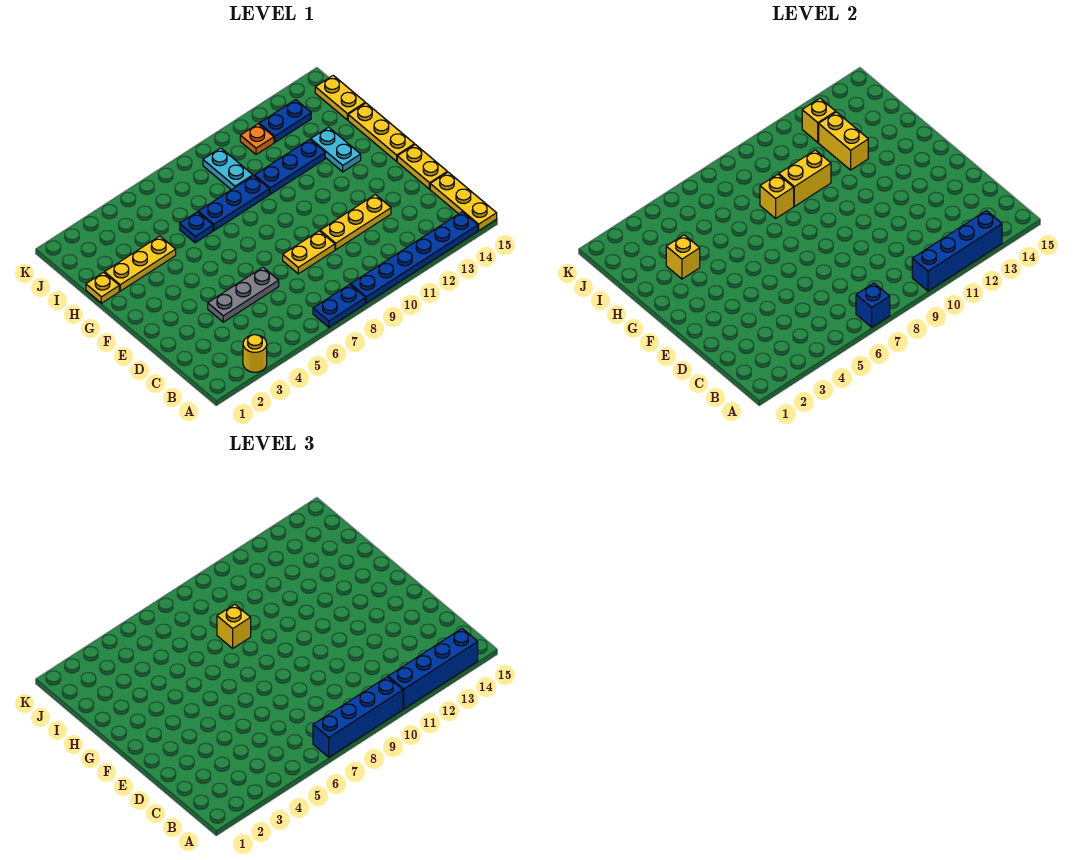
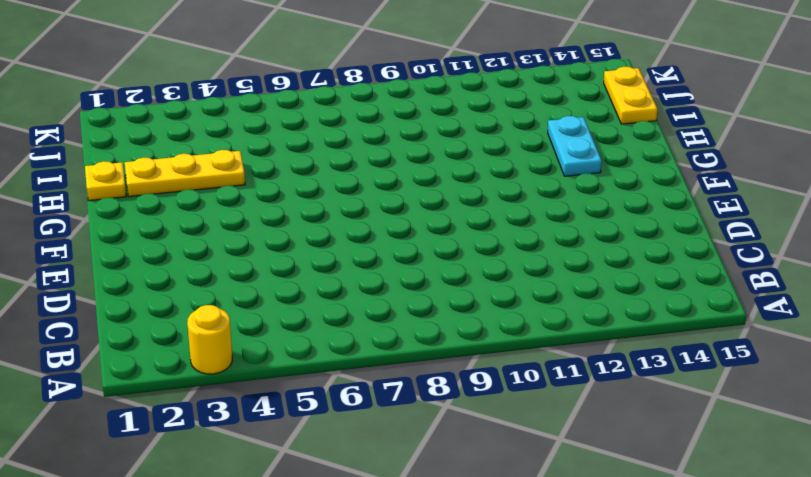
none -> blue 1x2 plate [313,284,365,327]
none -> blue 1x6 plate [351,212,478,303]
none -> yellow 1x3 plate [430,172,497,230]

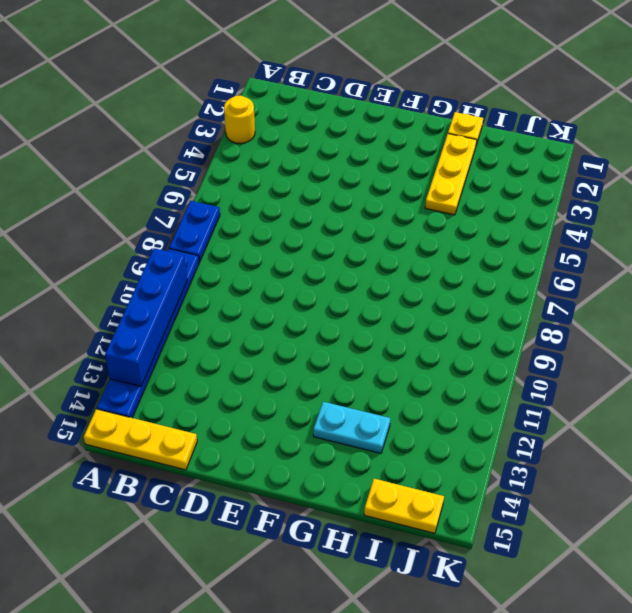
none -> grey 1x3 plate [208,267,279,322]
none -> yellow 1x2 plate [283,231,335,274]
none -> yellow 1x3 plate [320,195,391,249]

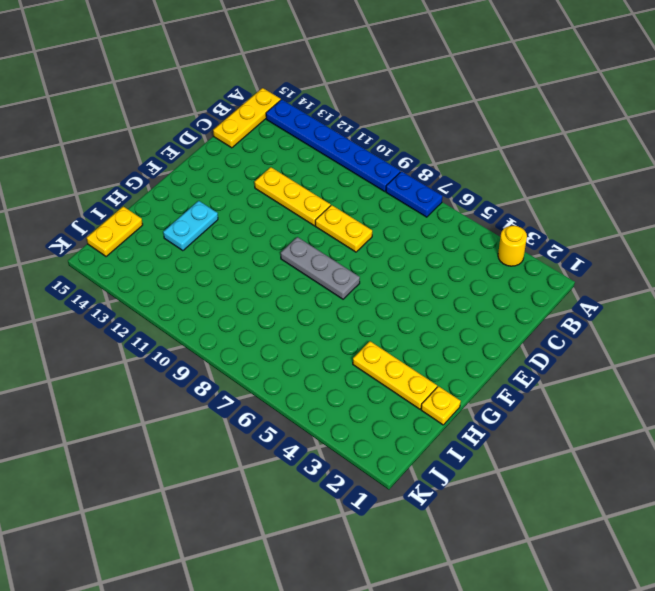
grey 1x3 plate [281,237,360,299] -> grey 1x3 plate moved to [208,267,279,322]
none -> yellow 1x2 plate [397,145,447,189]
none -> yellow 1x3 plate [348,103,415,161]
none -> blue 1x1 plate [180,212,213,243]

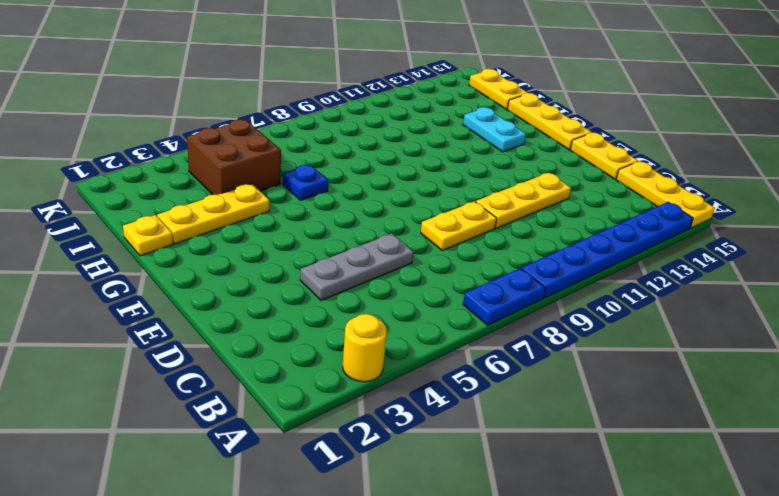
brown 2x2 brick [187,120,281,195] -> none
none -> blue 1x3 plate [198,176,269,231]
none -> blue 1x3 plate [255,139,325,194]
none -> cyan 1x2 plate [203,148,253,190]

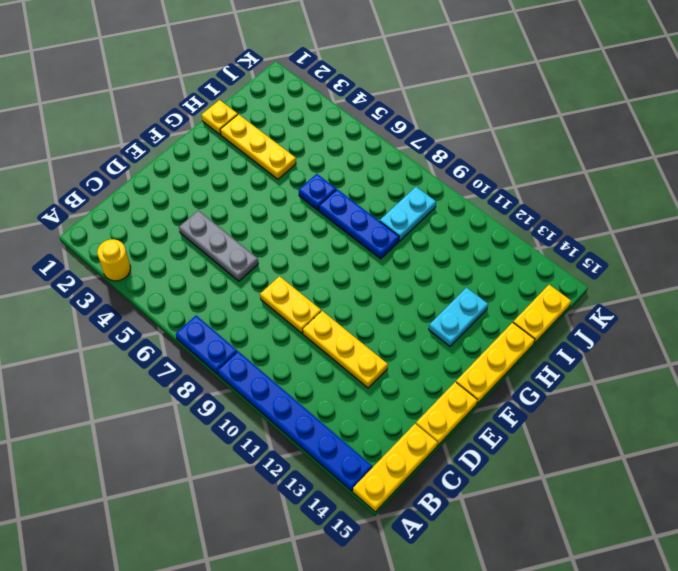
none -> blue 1x3 plate [255,139,325,194]
none -> orange 1x1 plate [240,124,274,155]
none -> blue 1x2 plate [259,100,311,142]

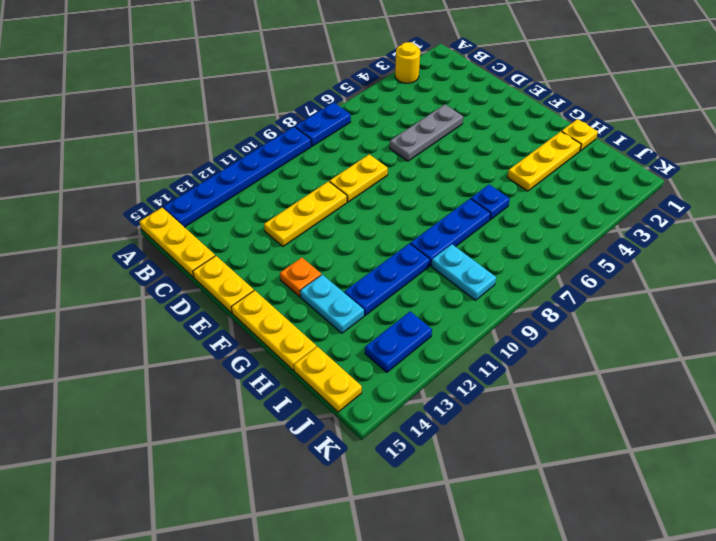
orange 1x1 plate [280,258,321,296] -> orange 1x1 plate moved to [240,124,274,155]
none -> blue 1x1 brick [856,283,890,327]
none -> blue 1x4 brick [912,211,1002,291]
none -> yellow 1x1 brick [666,235,700,279]

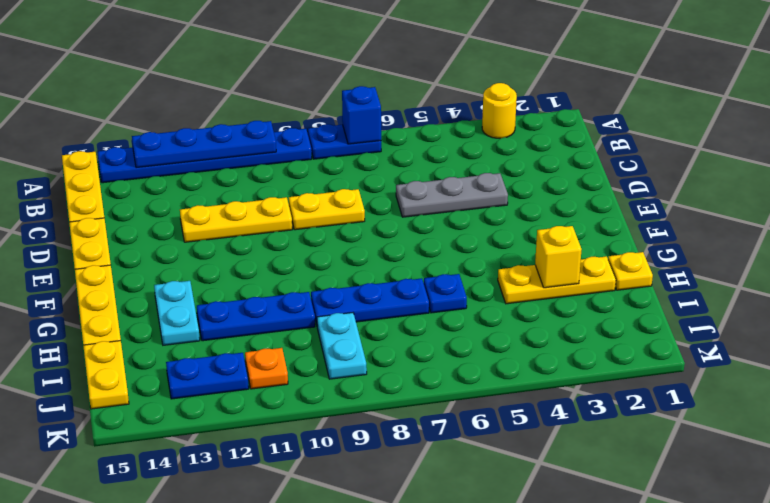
blue 1x4 plate [132,121,276,168] -> blue 1x4 brick [912,211,1002,291]
none -> yellow 1x1 brick [760,174,794,218]
none -> yellow 1x2 brick [779,150,831,206]
none -> yellow 1x2 brick [819,112,868,170]

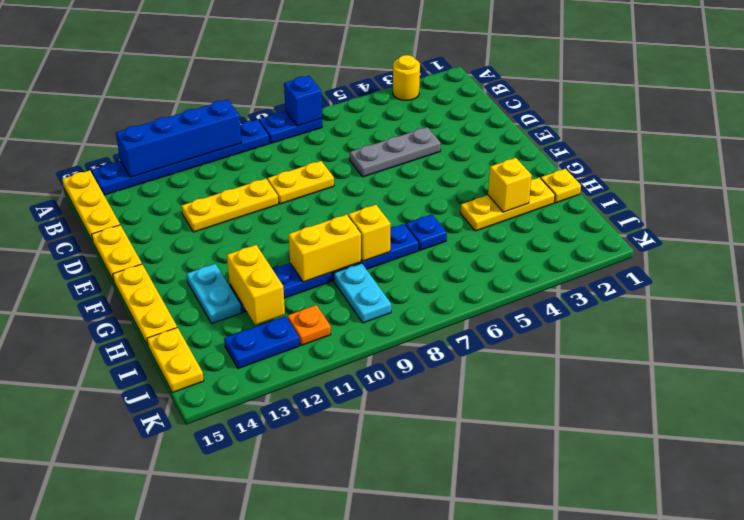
none -> yellow 1x1 brick [802,98,836,142]
none -> blue 1x4 brick [313,677,403,757]
none -> blue 1x4 brick [388,629,478,709]

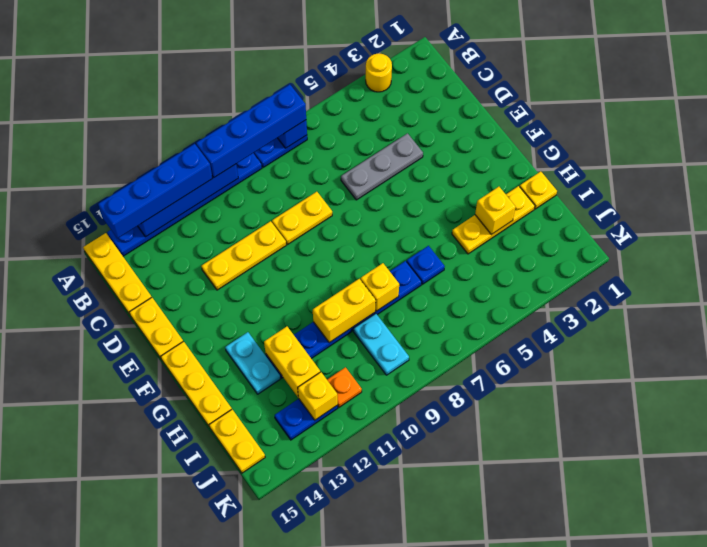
none -> yellow 1x1 brick [217,604,251,648]

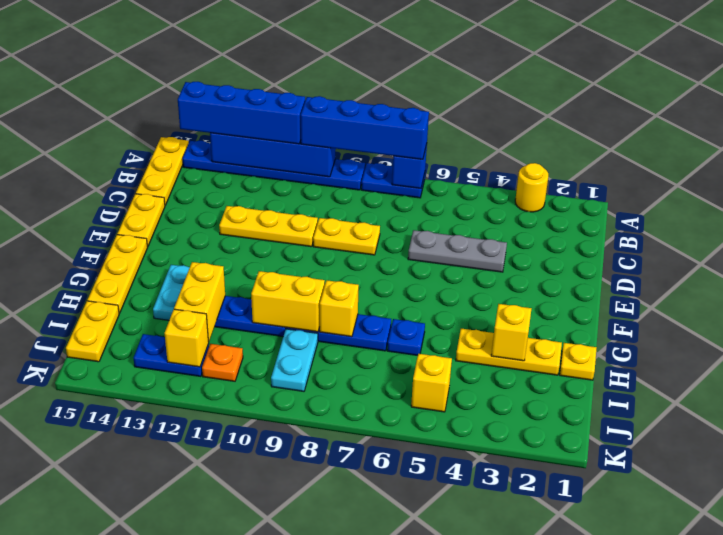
yellow 1x1 brick [411,354,452,412] -> yellow 1x1 brick moved to [217,604,251,648]

